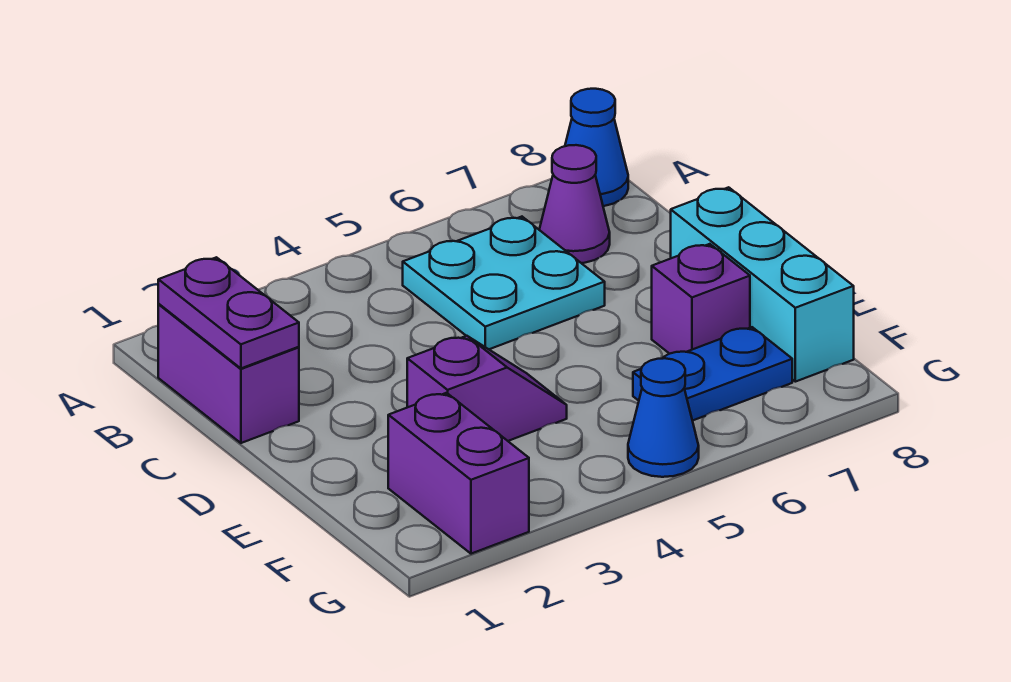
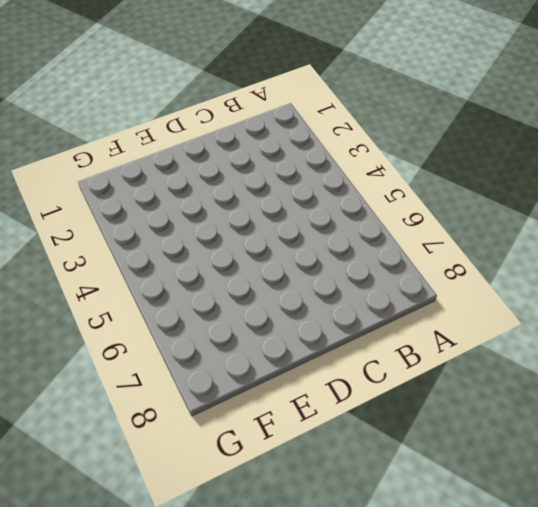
none -> blue 1x1 cone [565,89,628,206]
none -> purple 1x2 brick [158,304,299,443]

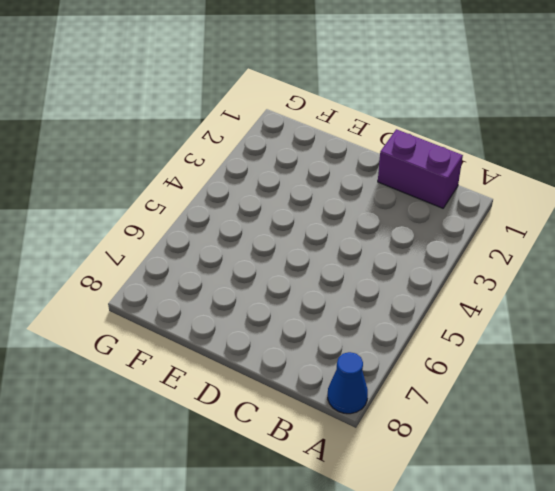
none -> cyan 2x2 plate [403,217,605,349]
none -> purple 1x1 cone [539,145,610,263]

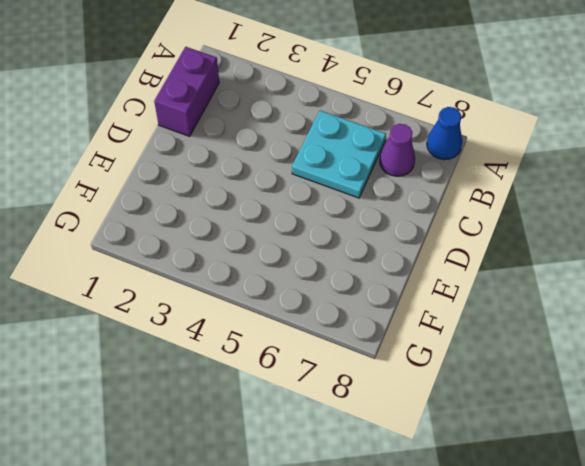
none -> cyan 1x3 brick [671,187,854,382]
none -> purple 1x2 slope [407,336,567,441]

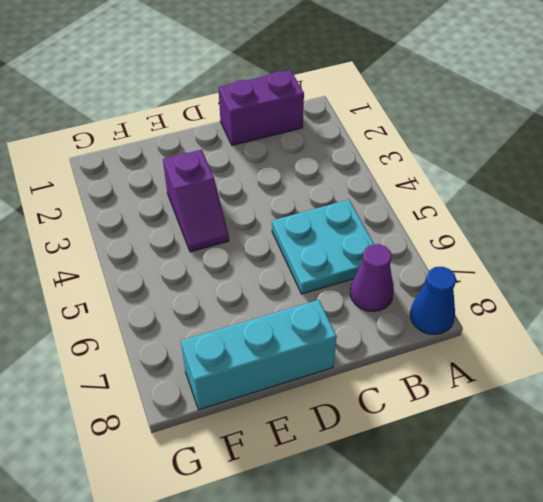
none -> purple 1x1 brick [652,244,750,354]
none -> purple 1x2 brick [388,393,529,554]

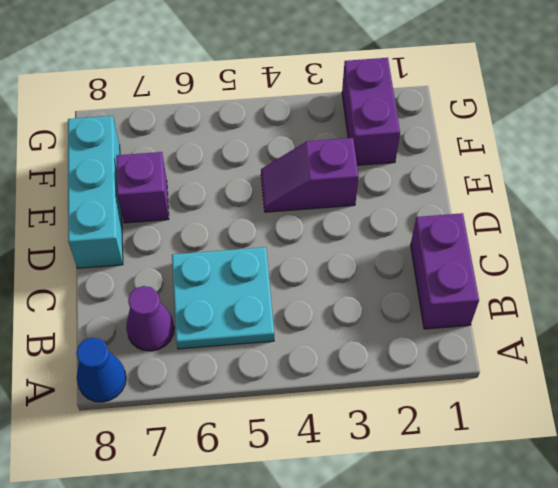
none -> blue 1x2 plate [633,327,792,421]
none -> blue 1x1 cone [628,358,699,477]

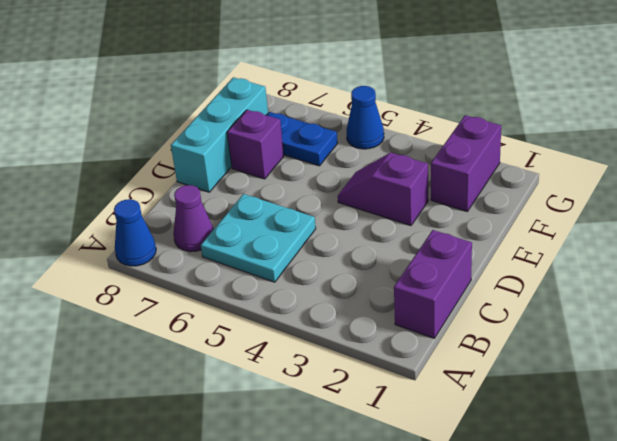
none -> purple 1x2 plate [158,257,299,368]

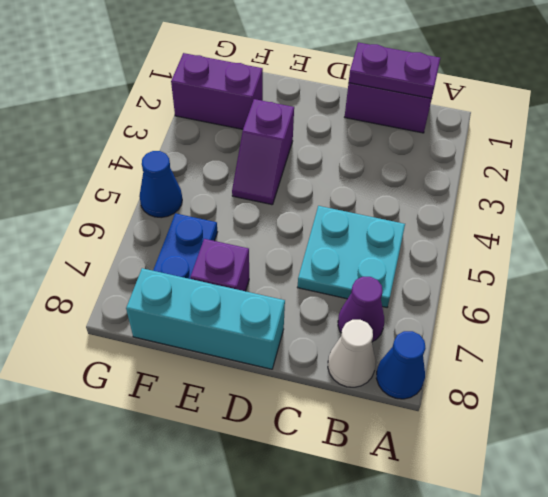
white 1x1 cone [328,320,376,387] -> none

